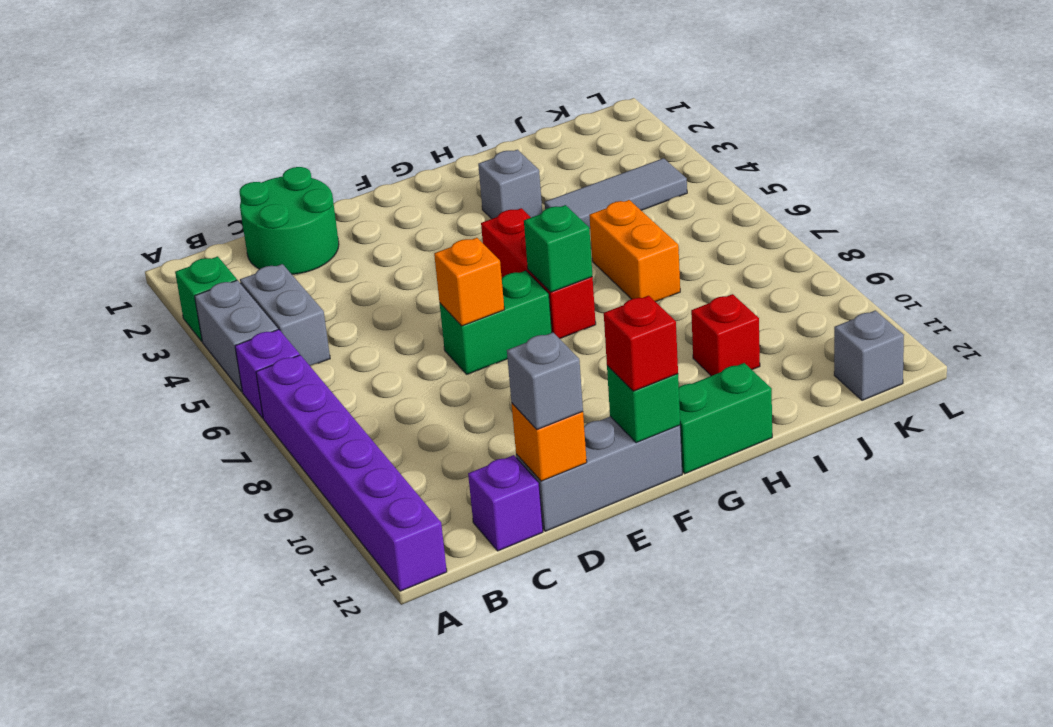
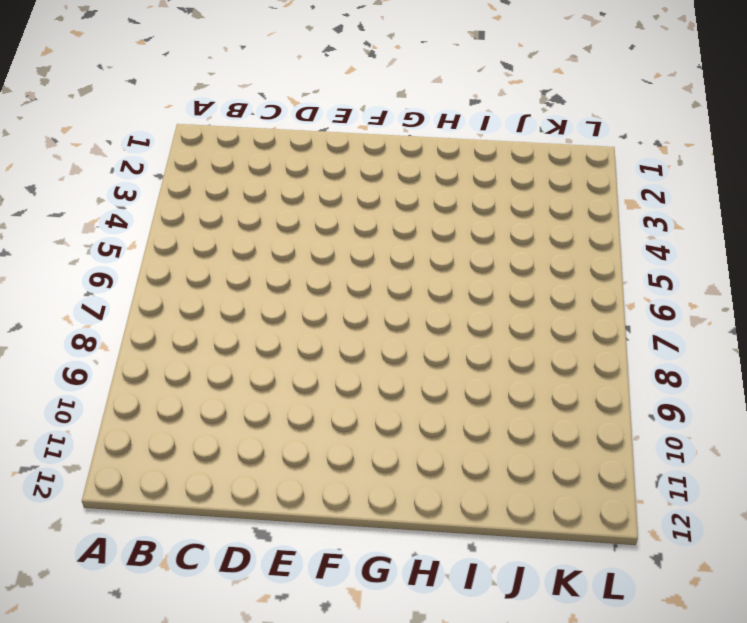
none -> green 1x1 brick [175,256,237,341]
none -> grey 1x2 brick [195,280,278,392]
none -> purple 1x1 brick [235,329,300,418]

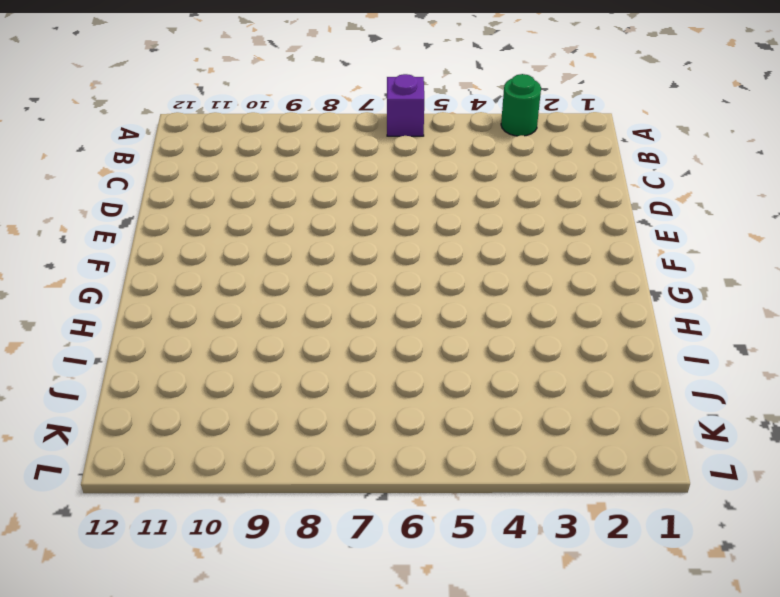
green 1x1 round brick [501,74,541,136] -> green 1x1 brick [175,256,237,341]
none -> grey 1x2 brick [195,280,278,392]
none -> purple 1x6 brick [256,355,447,591]
none -> grey 1x2 brick [240,264,330,366]

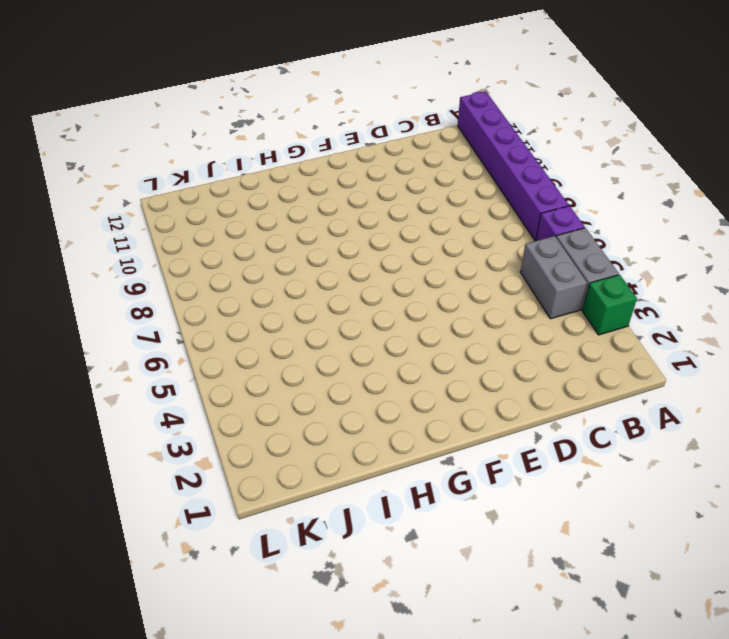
none -> green 2x2 round brick [239,167,339,274]
none -> purple 1x1 brick [468,455,543,551]
none -> grey 1x3 brick [516,416,682,531]

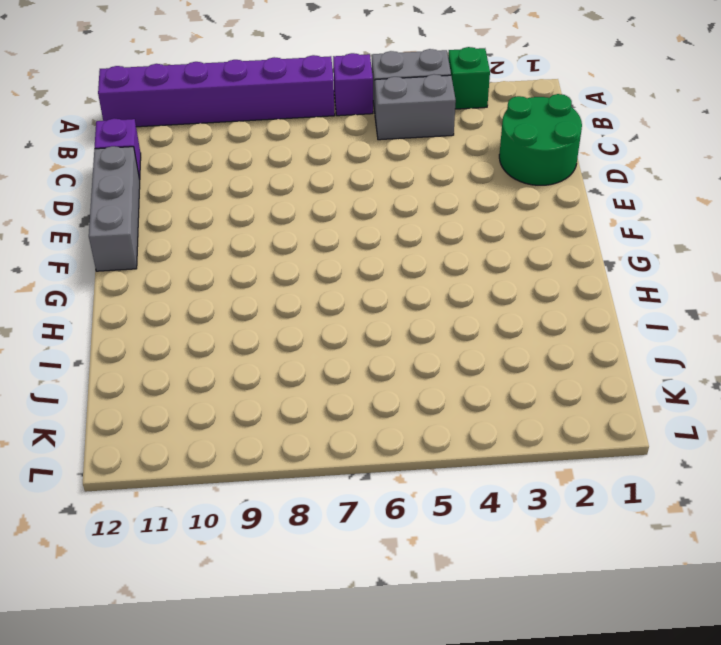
none -> green 1x2 brick [440,271,552,374]
none -> red 1x3 brick [481,208,596,339]
none -> green 1x2 brick [679,363,772,474]

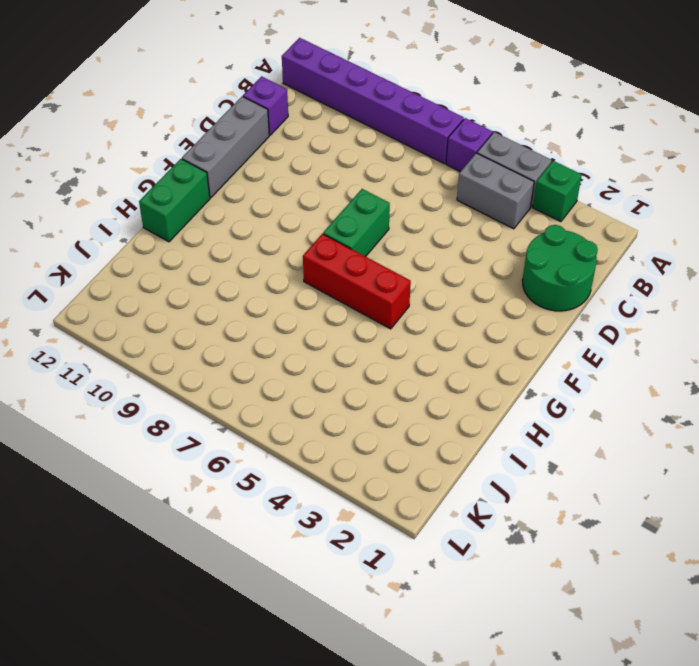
none -> grey 1x1 brick [478,150,542,219]
none -> grey 1x3 tile [545,158,687,229]
none -> orange 1x2 brick [589,200,680,302]

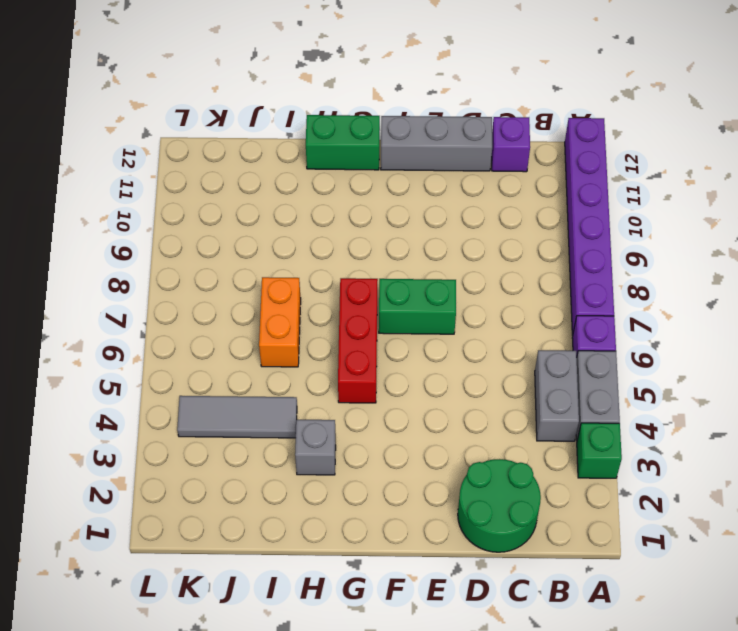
none -> red 1x1 brick [691,294,760,376]
none -> grey 1x1 brick [834,310,904,400]
none -> orange 1x1 brick [512,403,587,481]

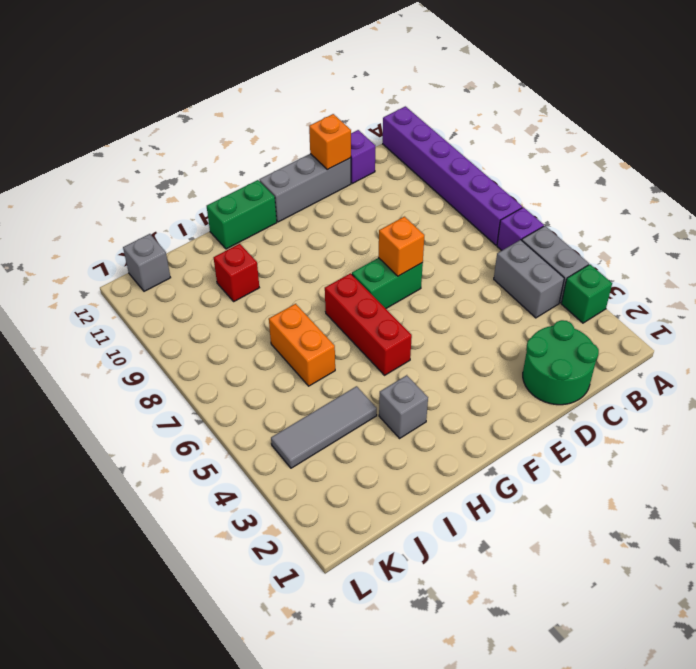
none -> green 1x1 brick [607,366,680,443]
none -> green 1x1 brick [524,205,593,292]
none -> grey 1x1 brick [507,332,583,430]

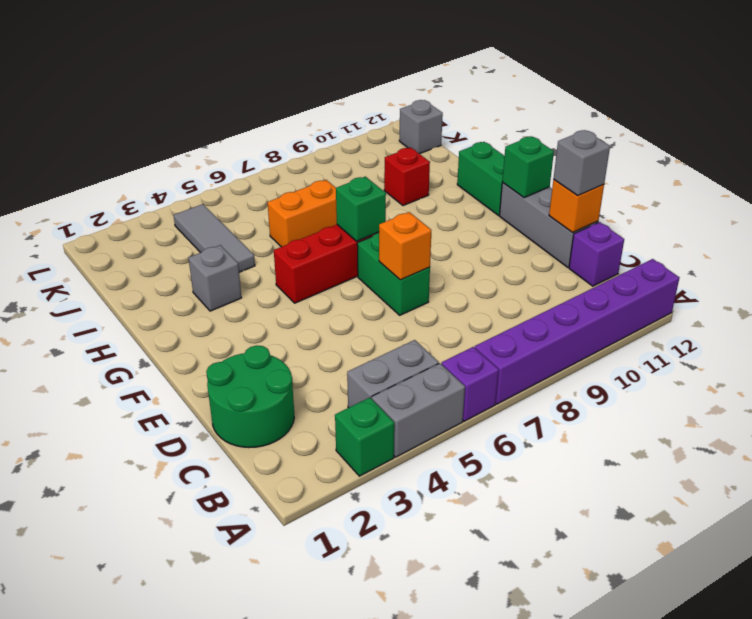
none -> red 1x1 brick [604,296,678,391]

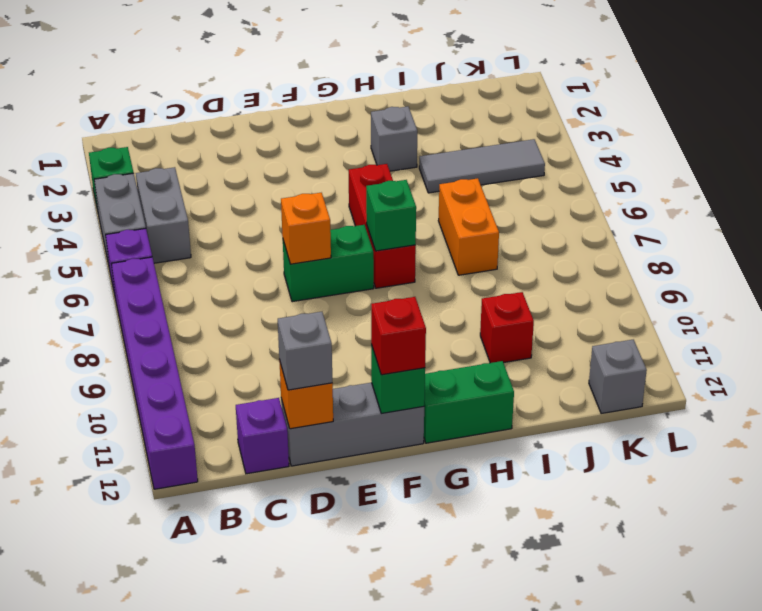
none -> green 2x2 round brick [239,167,339,274]

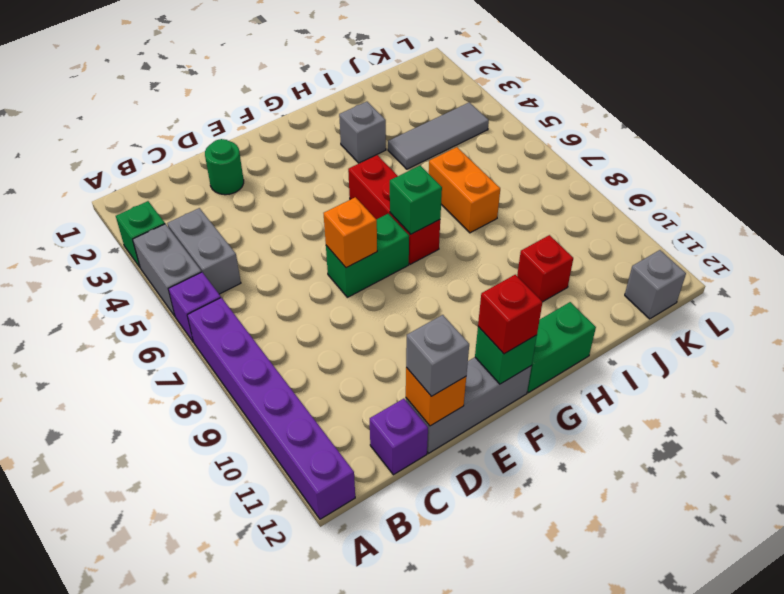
green 1x1 round brick [205,139,244,195] -> green 2x2 round brick [239,167,339,274]

